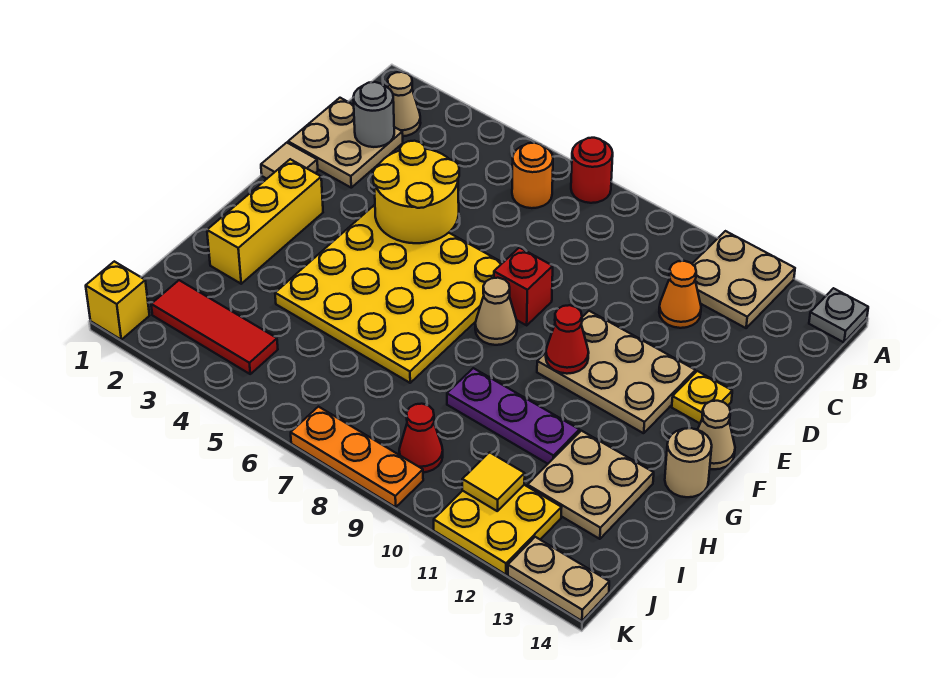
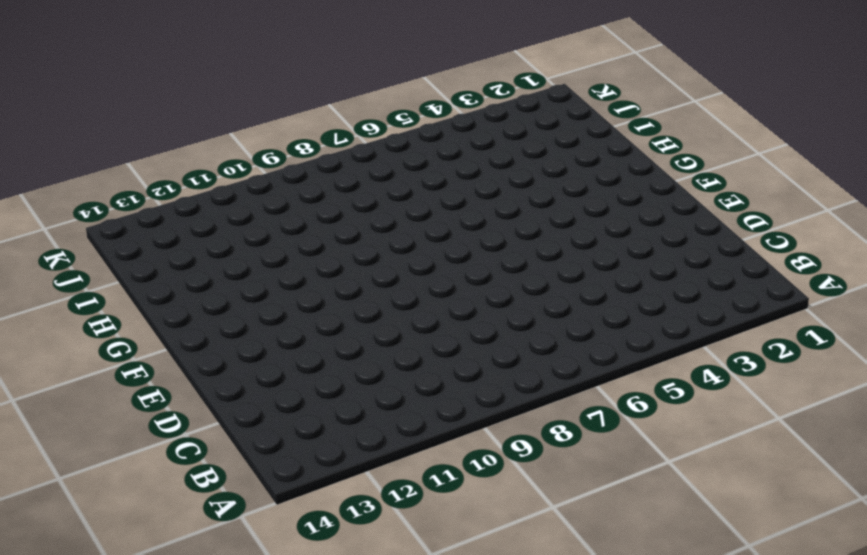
none -> red 1x1 round brick [571,138,613,203]
none -> tan 2x2 plate [692,231,795,328]
none -> grey 1x1 plate [809,288,868,342]

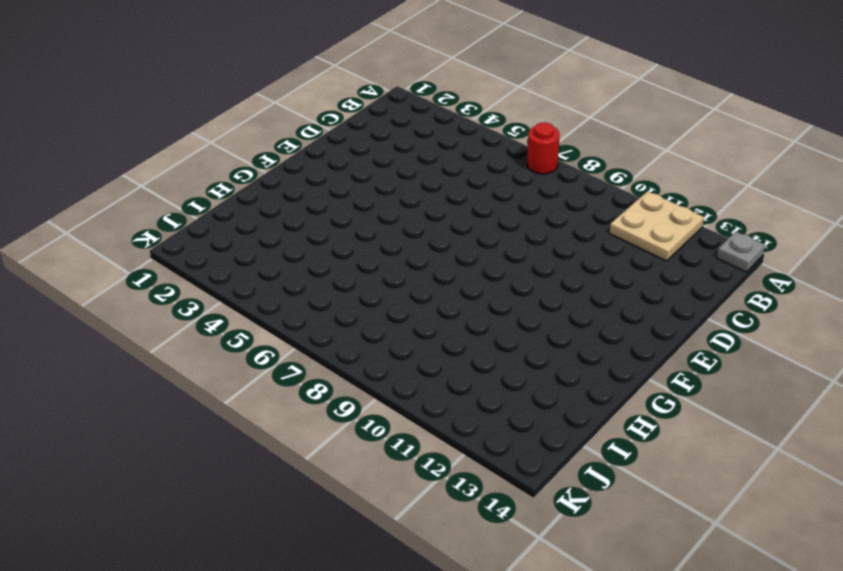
none -> tan 1x1 cone [388,72,420,136]
none -> orange 1x1 round brick [512,143,553,208]
none -> tan 2x2 plate [288,98,403,188]

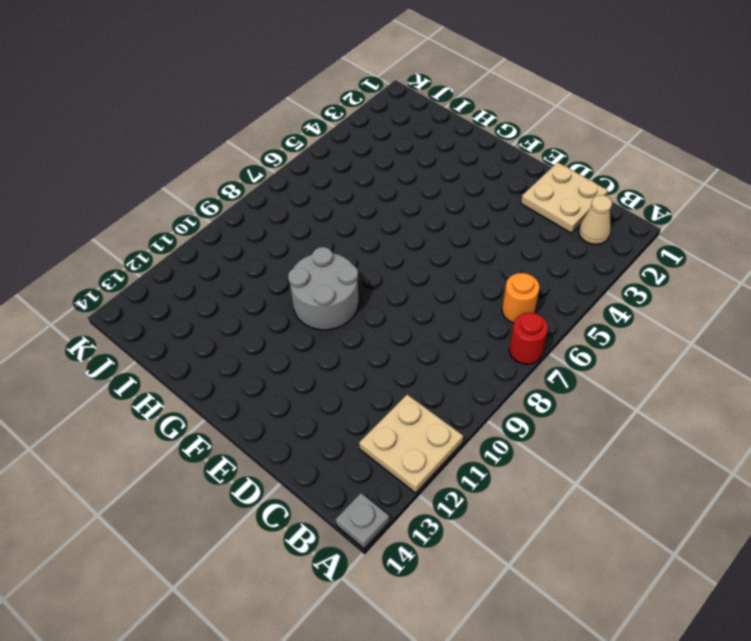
grey 2x2 round brick [288,247,359,330] -> tan 2x3 plate [537,311,695,433]
none -> orange 1x1 cone [659,261,701,328]
none -> tan 1x1 tile [261,143,318,179]
none -> yellow 4x4 plate [275,205,503,383]

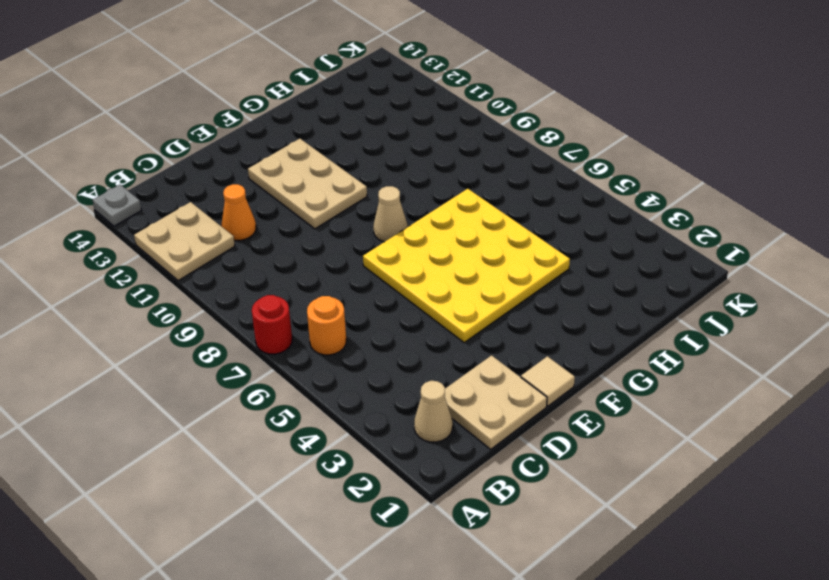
none -> red 1x1 brick [494,248,553,325]
none -> yellow 1x1 plate [672,371,732,423]
none -> yellow 1x3 brick [207,159,323,284]

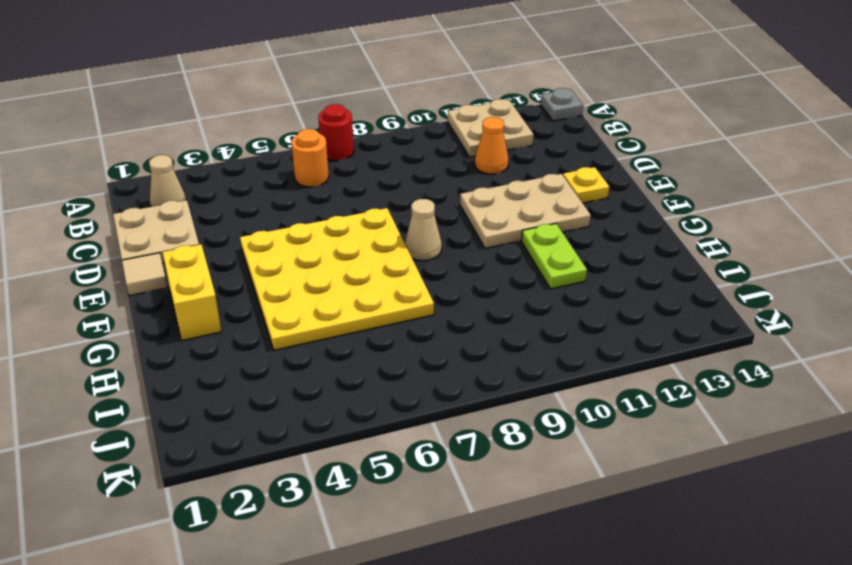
yellow 1x2 brick [162,244,222,340] -> yellow 1x3 brick [207,159,323,284]
lime 1x2 plate [522,224,587,289] -> purple 1x3 plate [447,368,579,464]
none -> red 1x1 brick [494,248,553,325]
none -> tan 1x1 cone [698,401,735,469]
none -> tan 1x1 round brick [665,428,712,497]

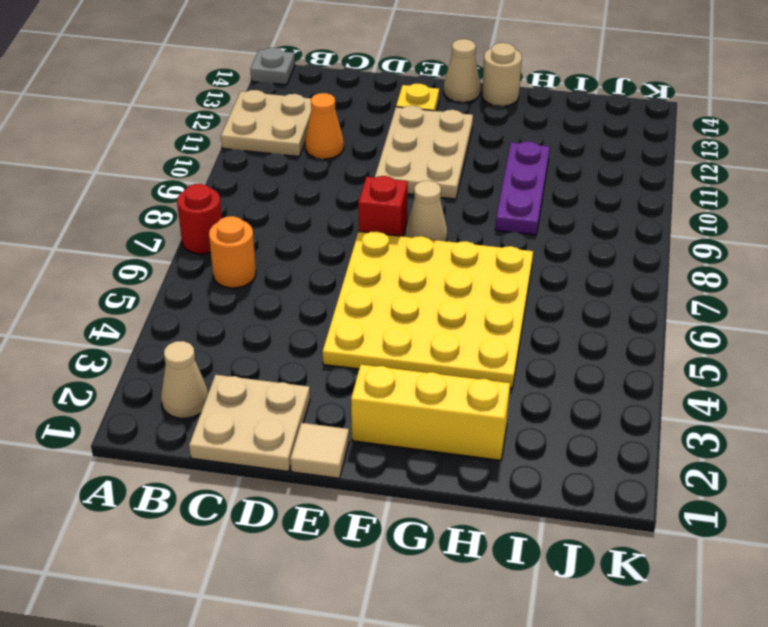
none -> tan 2x2 plate [527,431,654,539]
none -> red 1x3 tile [151,280,278,374]
none -> red 1x1 cone [399,404,443,472]

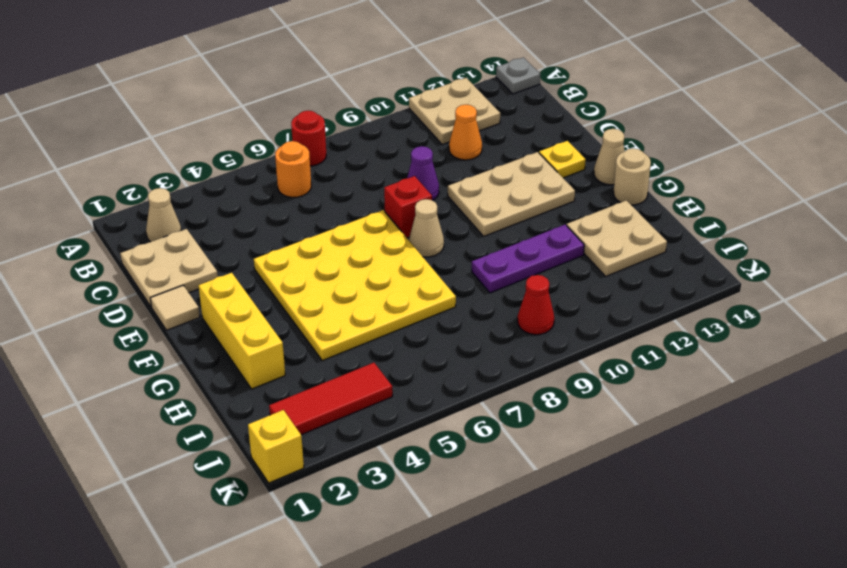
purple 1x1 cone [407,146,439,200] -> none
none -> yellow 2x2 plate [434,485,562,575]
none -> orange 1x3 plate [291,407,423,507]
none -> tan 1x2 plate [508,537,609,621]

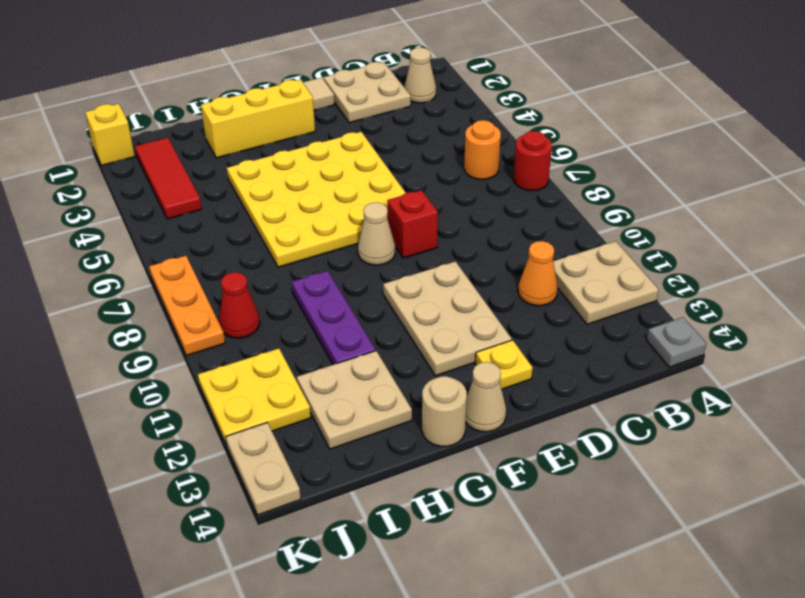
none -> grey 1x1 round brick [353,82,394,147]
none -> yellow 2x2 round brick [373,141,459,243]
none -> red 1x1 cone [546,305,589,374]

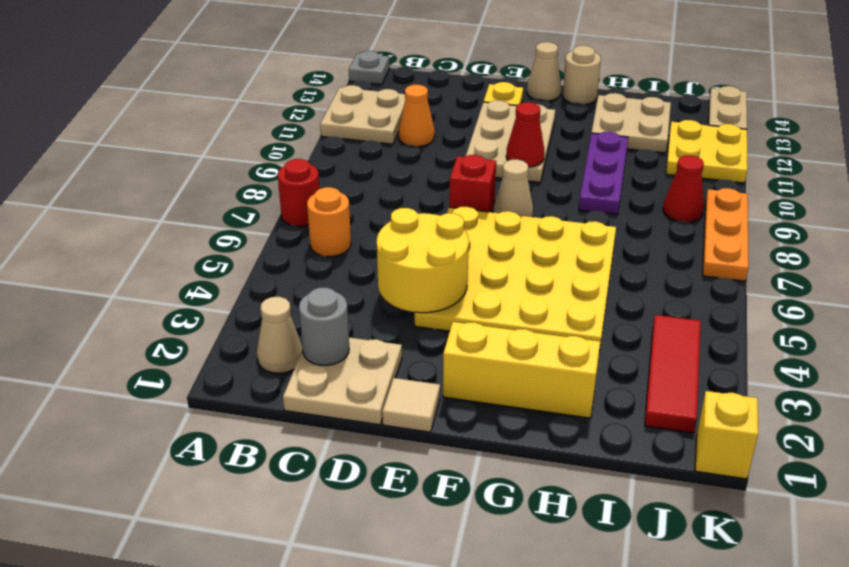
none -> yellow 1x1 tile [462,452,525,511]

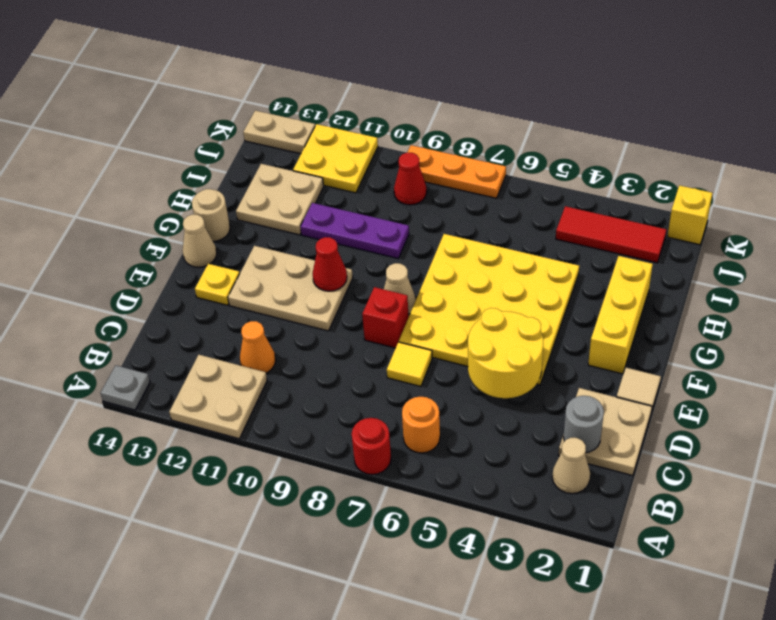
yellow 1x1 tile [387,342,432,387] -> yellow 1x1 tile moved to [462,452,525,511]

